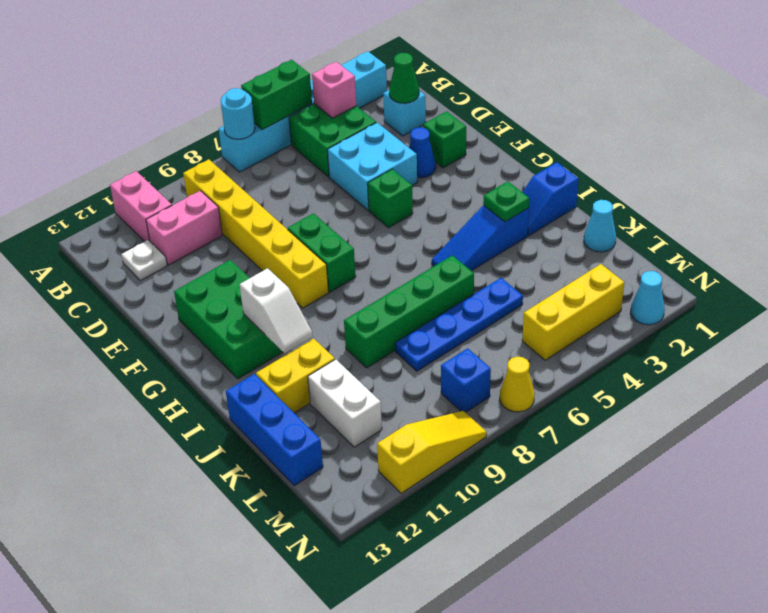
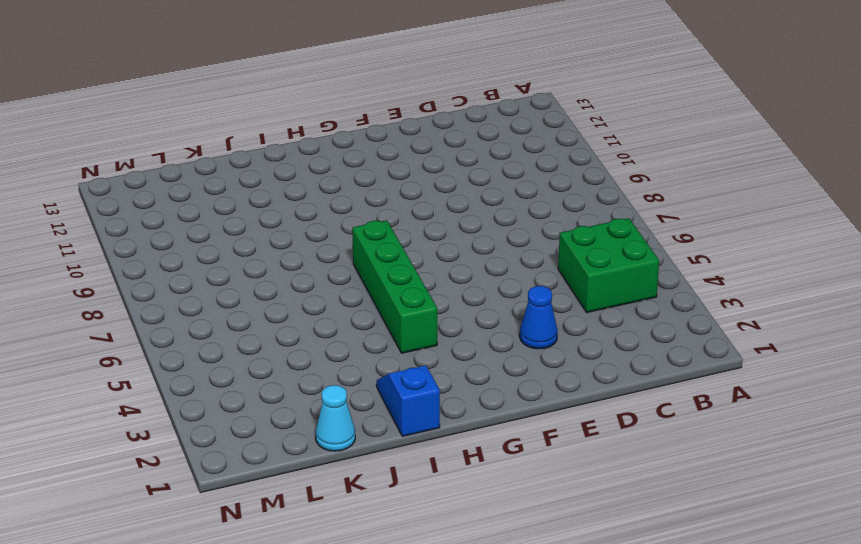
green 1x4 brick [352,220,437,353] -> green 1x4 brick moved to [344,255,474,368]
none -> cyan 1x6 brick [219,51,387,172]
none -> pink 1x2 brick [110,171,172,242]
none -> yellow 1x6 brick [183,159,329,308]
none -> cyan 1x1 brick [383,90,426,136]

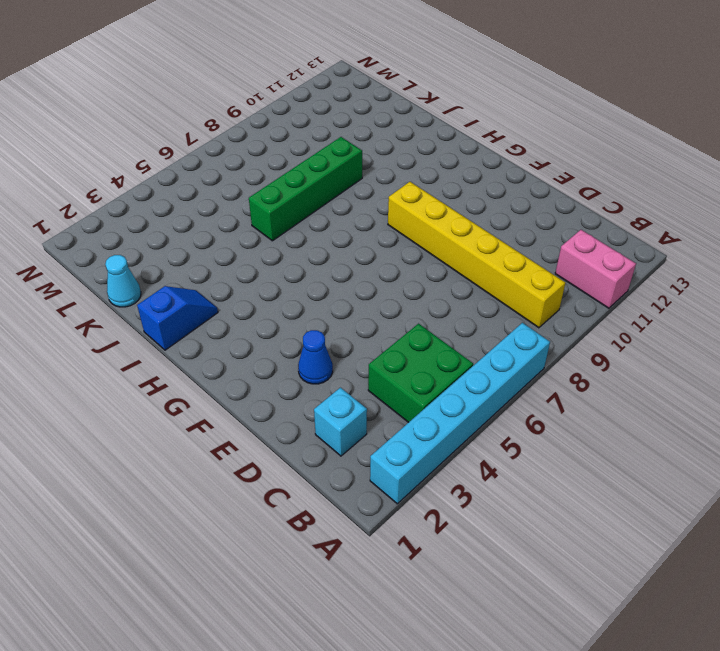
none -> pink 1x2 brick [146,191,222,265]
none -> white 1x1 plate [121,240,167,281]
none -> cyan 2x2 brick [328,123,417,210]
none -> green 1x1 brick [423,111,466,168]

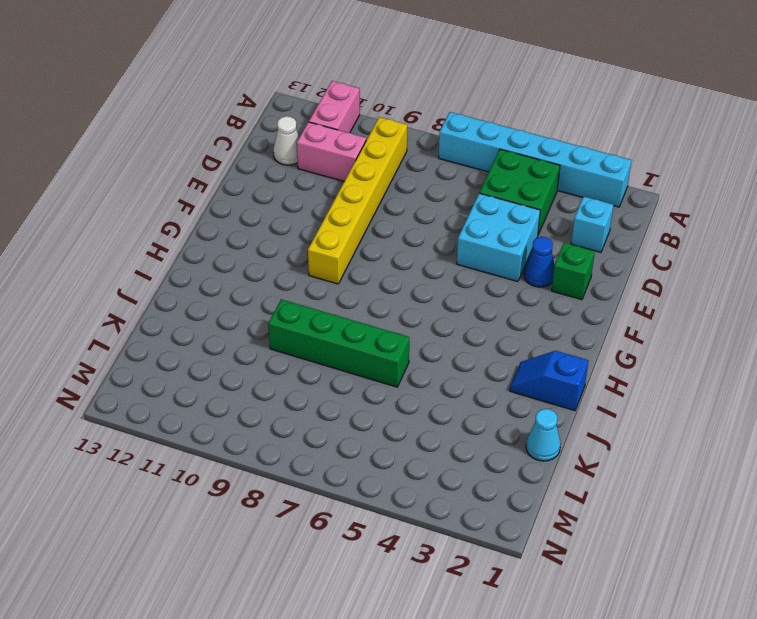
white 1x1 cone [273,116,299,165] -> white 1x1 plate [121,240,167,281]
none -> green 1x1 brick [368,169,413,228]
none -> green 1x2 brick [287,213,356,292]
none -> green 2x3 brick [174,260,283,379]
none -> blue 1x3 slope [432,205,529,271]

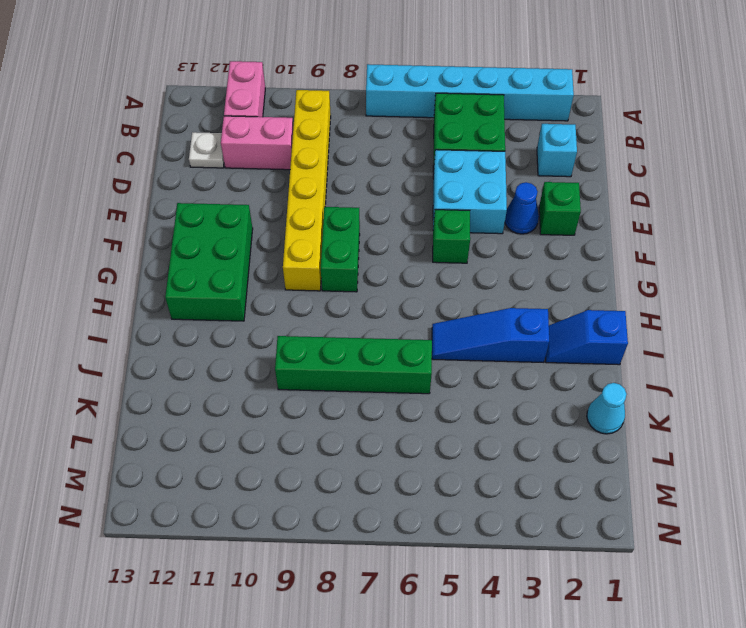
none -> yellow 1x2 brick [256,338,335,413]
none -> blue 1x3 brick [226,374,323,486]
none -> blue 1x4 plate [395,278,523,371]
none -> white 1x2 brick [308,359,382,447]

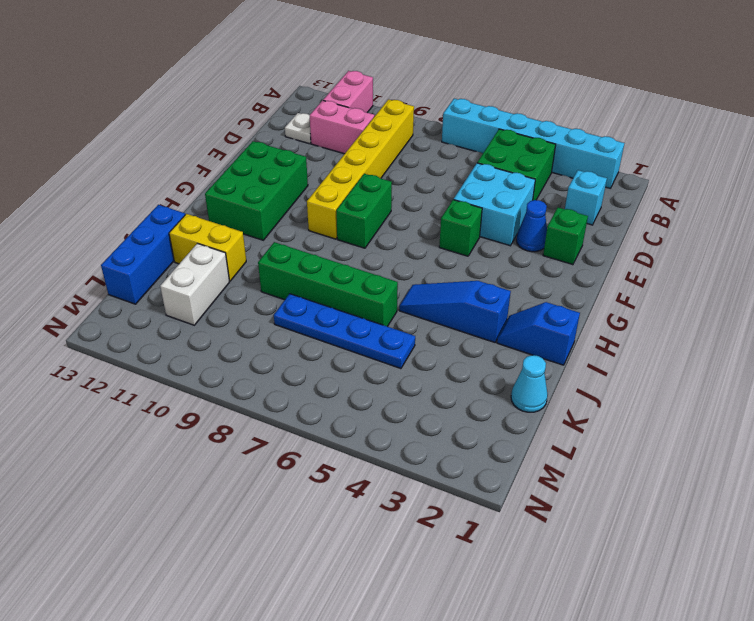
none -> yellow 1x3 brick [522,264,624,360]
none -> blue 1x1 brick [441,348,491,413]
none -> cyan 1x1 cone [631,271,665,325]
none -> yellow 1x1 cone [500,357,535,412]

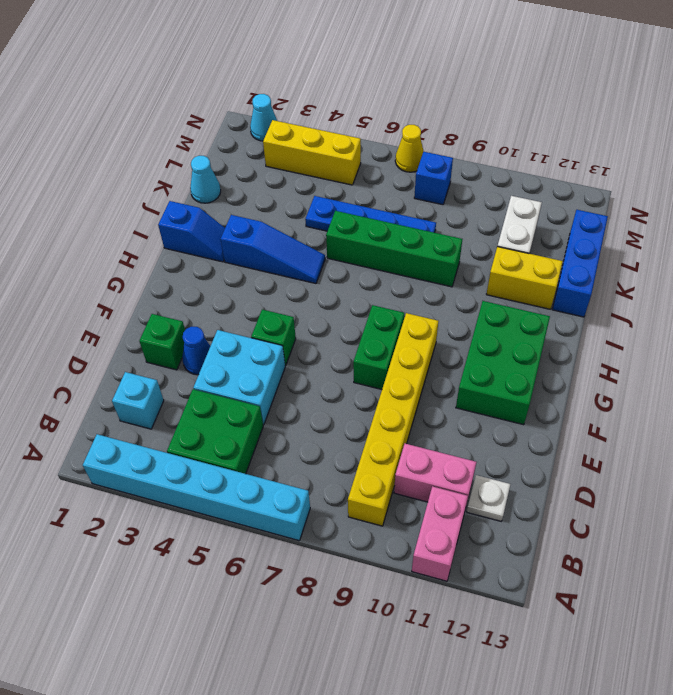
none -> yellow 1x3 slope [377,411,487,493]
none -> green 1x2 brick [241,60,312,130]
none -> cyan 1x1 round brick [221,88,255,139]
none -> pink 1x1 brick [312,62,356,118]

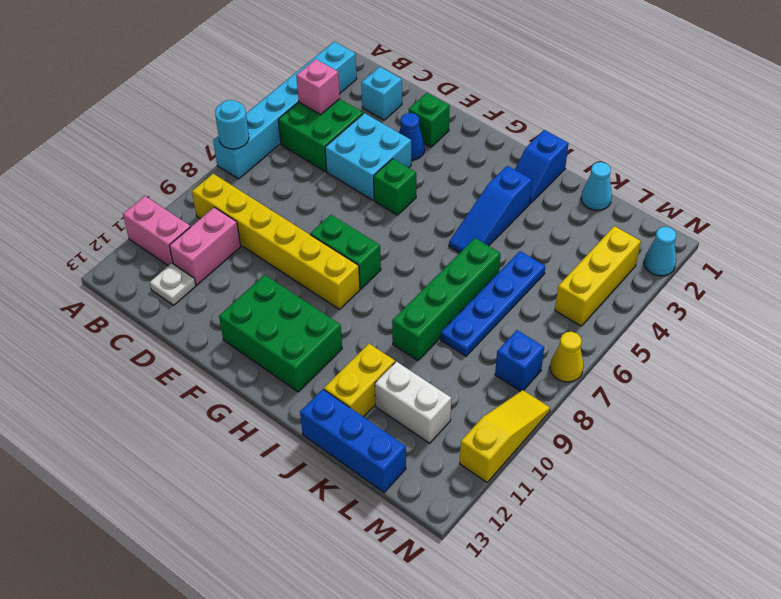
none -> green 1x2 brick [241,60,312,130]
none -> green 1x1 cone [389,53,419,103]
none -> white 1x2 slope [240,268,313,353]
none -> green 1x1 plate [483,181,529,222]

